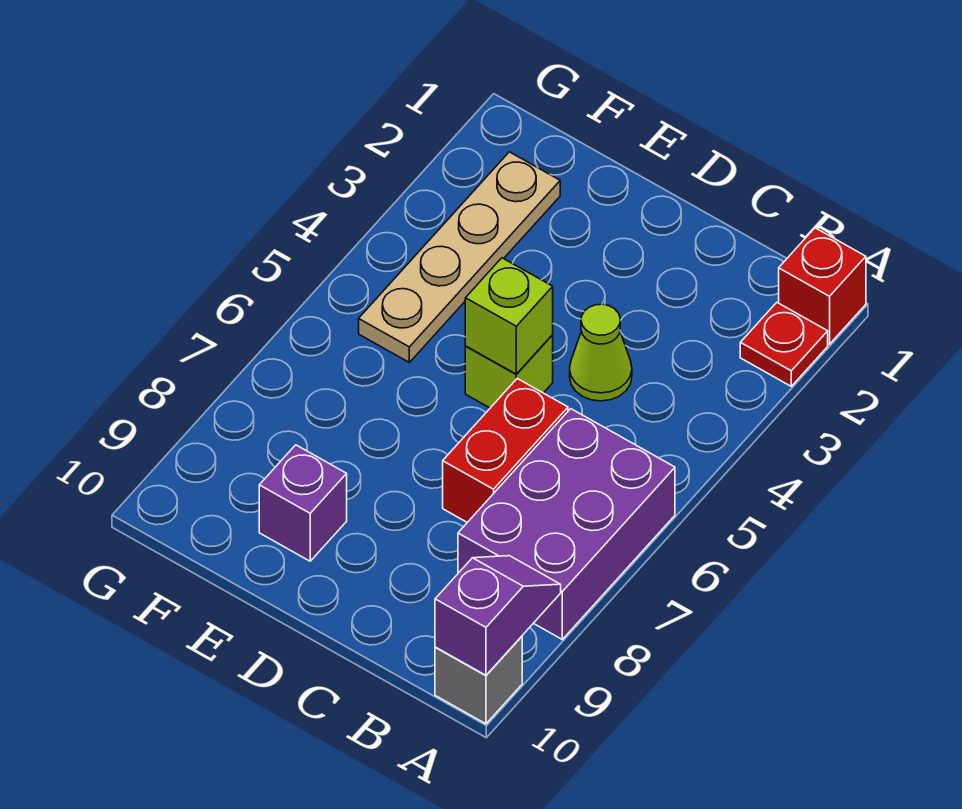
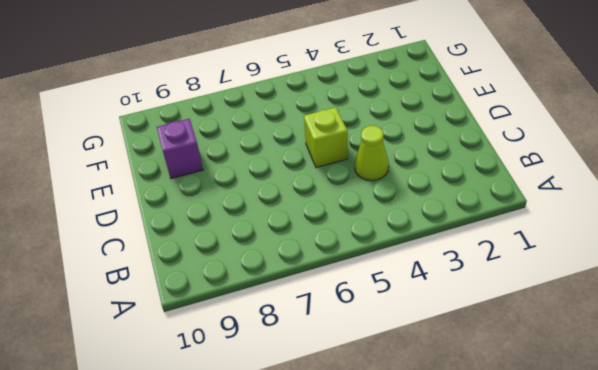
none -> red 1x1 brick [779,228,866,344]
none -> red 1x1 plate [740,303,828,386]

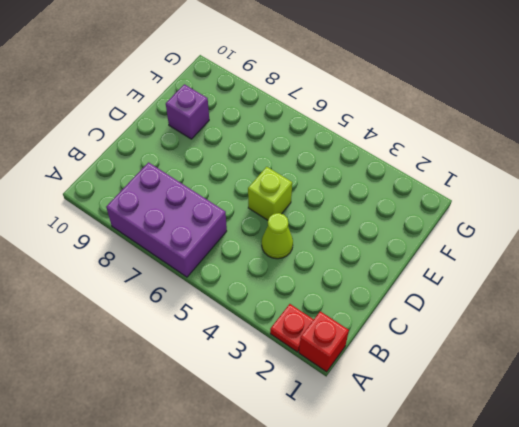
none -> grey 1x1 brick [435,636,522,724]
none -> red 1x2 brick [443,379,568,522]

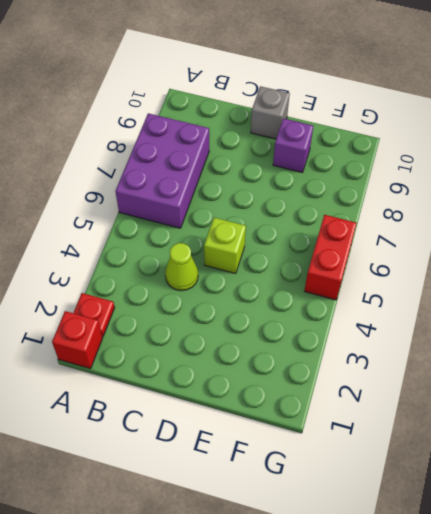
grey 1x1 brick [251,86,290,139] -> grey 1x1 brick moved to [435,636,522,724]
red 1x2 brick [304,215,357,300] -> red 1x2 brick moved to [443,379,568,522]
none -> tan 1x4 plate [359,152,560,362]
none -> purple 1x2 slope [435,556,561,675]

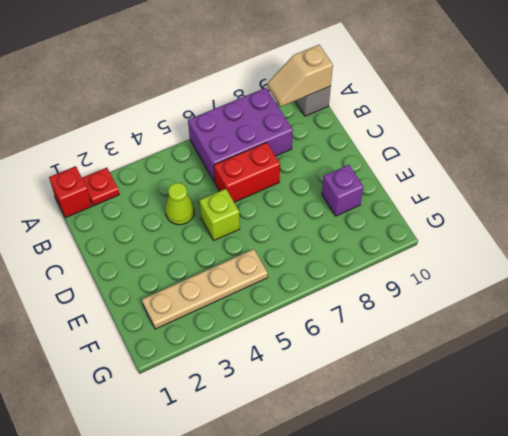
tan 1x2 slope [267,45,333,107] -> purple 1x2 slope [435,556,561,675]
none -> lime 1x1 brick [465,258,553,374]

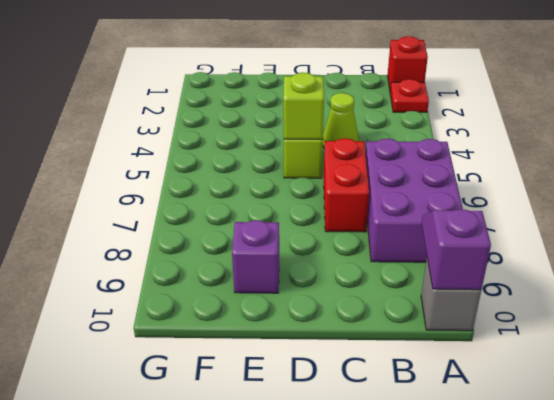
none -> tan 1x4 plate [359,152,560,362]

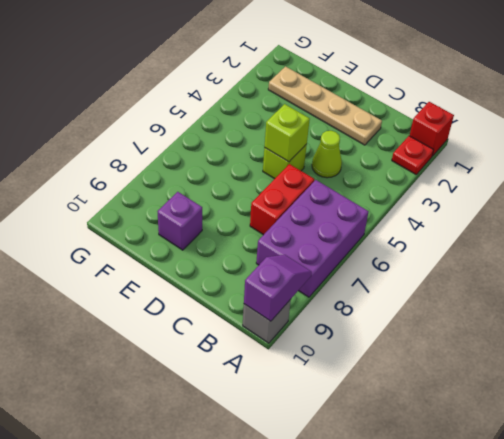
tan 1x4 plate [268,66,382,145] -> tan 1x4 plate turned to [359,152,560,362]

